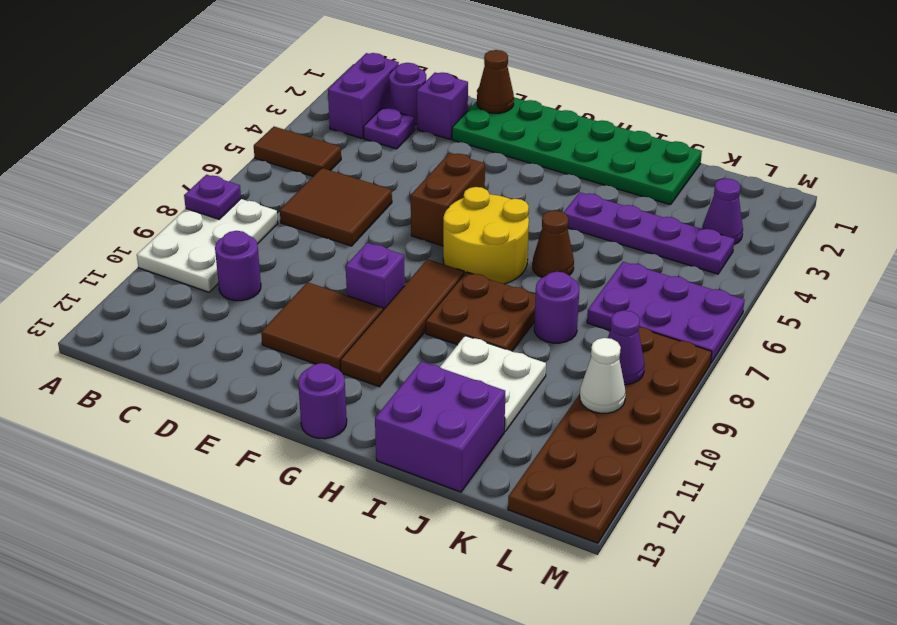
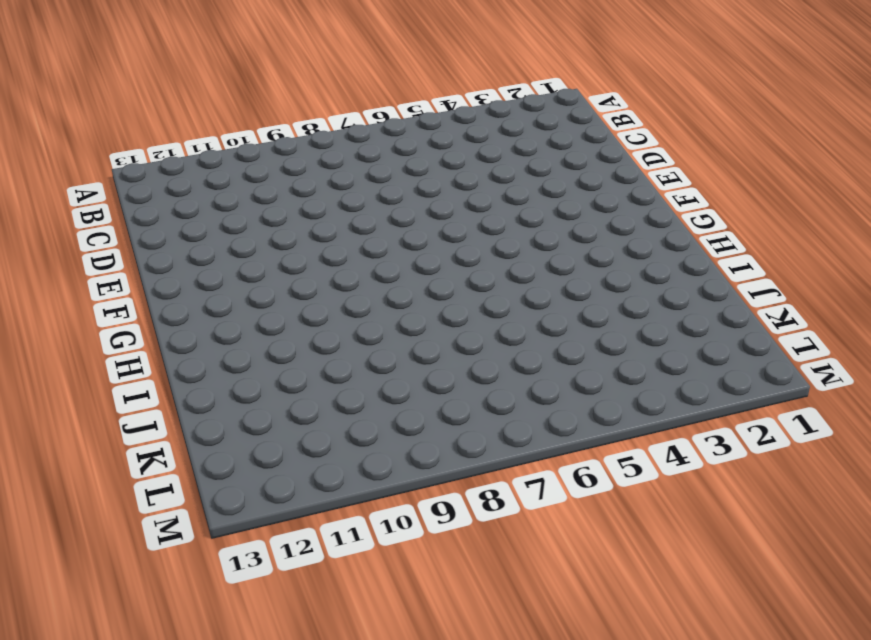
none -> brown 1x2 tile [254,127,341,176]
none -> white 2x3 plate [137,199,278,292]
none -> purple 1x2 brick [328,53,399,138]

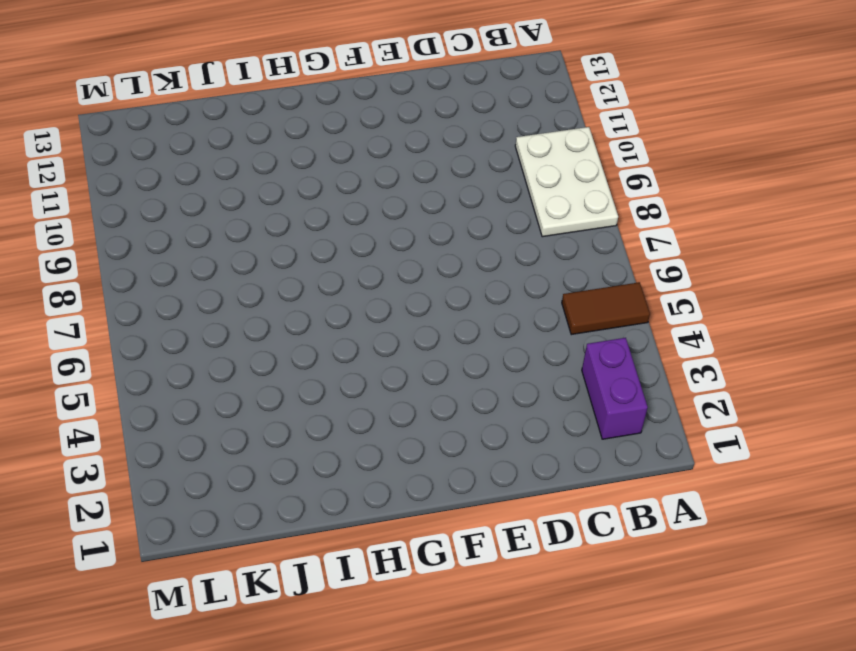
none -> purple 1x1 round brick [389,63,426,125]
none -> purple 1x1 plate [363,108,415,149]
none -> brown 2x2 tile [280,168,392,246]

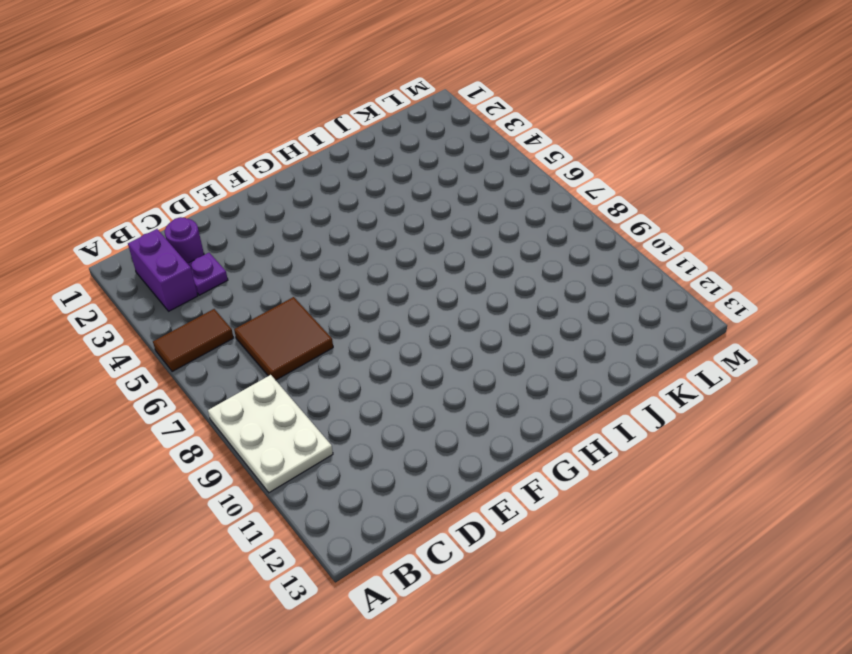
none -> purple 1x1 round brick [215,231,261,301]
none -> purple 1x1 brick [417,72,468,139]
none -> green 2x6 plate [452,98,702,205]

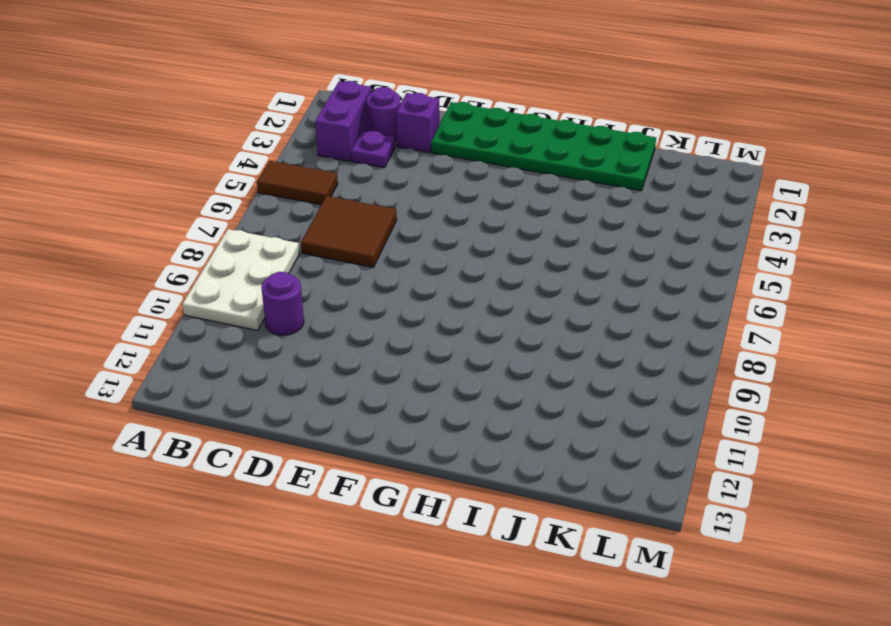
none -> brown 2x2 tile [261,282,383,371]
none -> brown 1x2 brick [411,153,485,246]
none -> purple 1x1 brick [346,243,405,310]

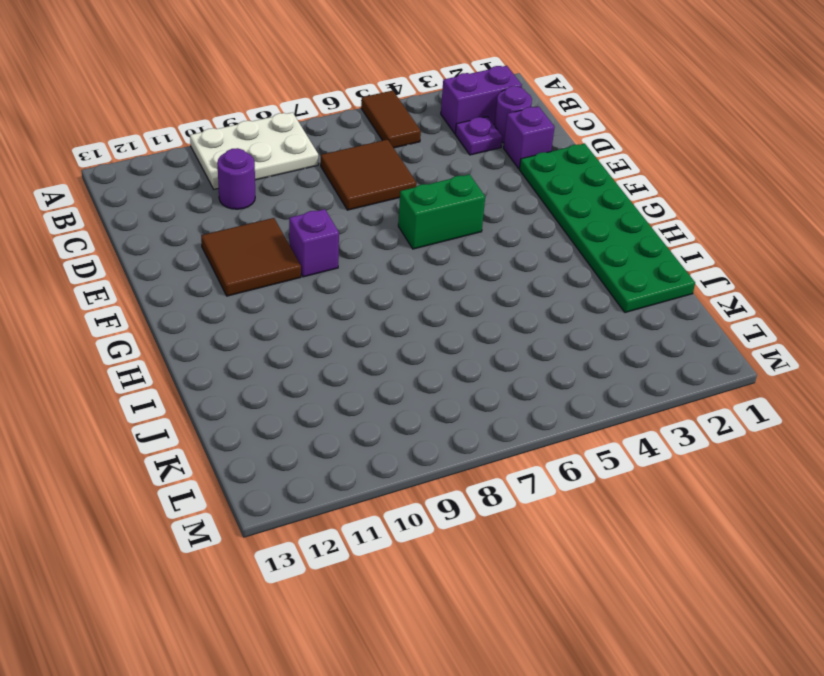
green 1x2 brick [398,174,485,249] -> brown 1x2 brick [411,153,485,246]
none -> yellow 2x2 round brick [443,187,529,284]
none -> brown 1x4 tile [340,259,464,387]
none -> purple 1x1 round brick [298,363,347,439]

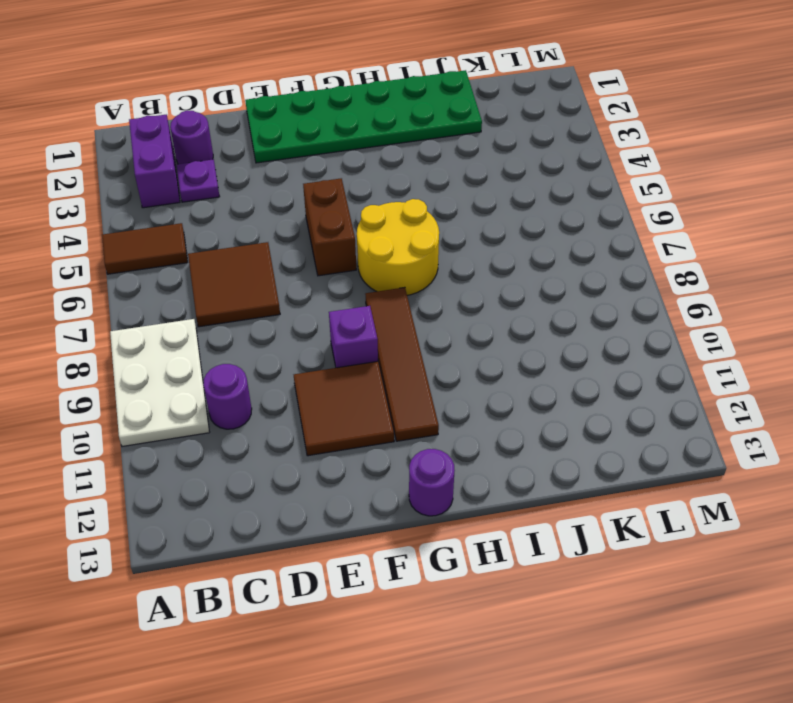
none -> purple 1x1 brick [417,72,468,139]
none -> brown 2x2 plate [426,272,536,351]
none -> purple 1x4 plate [563,193,735,274]

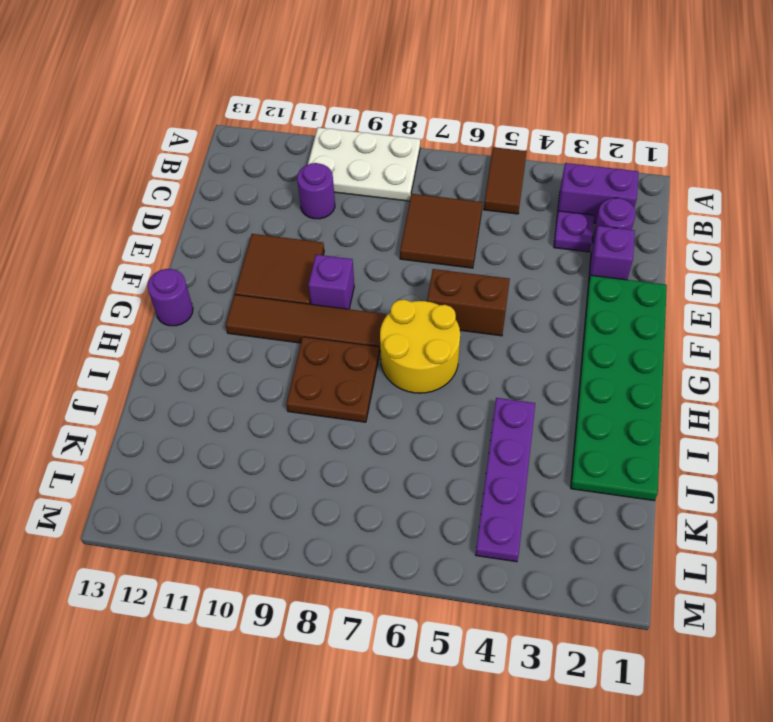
none -> brown 1x1 cone [533,211,574,278]
none -> white 2x2 plate [440,336,546,431]
none -> purple 2x2 brick [375,361,505,492]

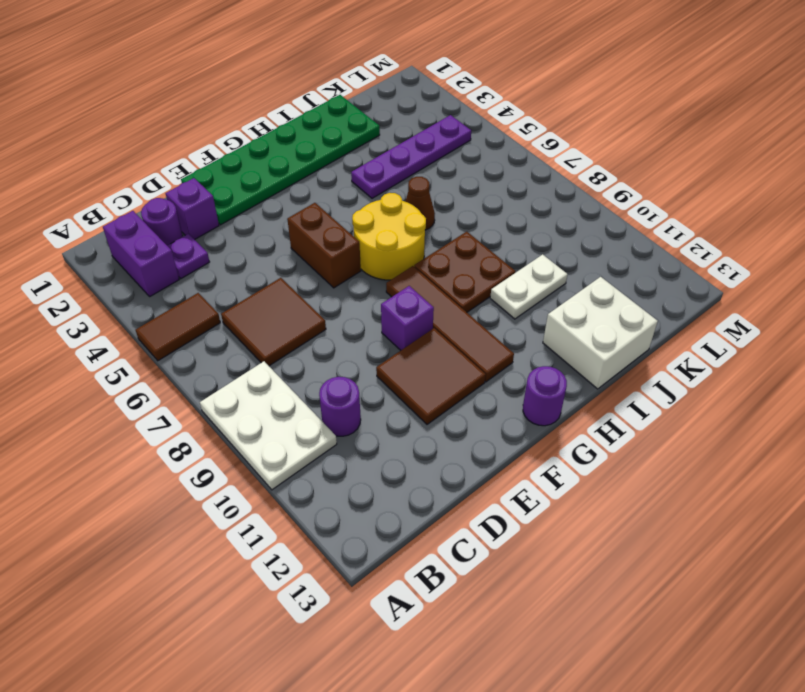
white 1x2 plate [490,254,568,319] -> white 2x2 plate [440,336,546,431]
white 2x2 brick [543,277,658,389] -> purple 2x2 brick [375,361,505,492]
none -> purple 1x1 round brick [534,272,579,343]
none -> purple 2x3 plate [587,262,745,363]
none -> purple 1x1 cone [702,178,743,244]

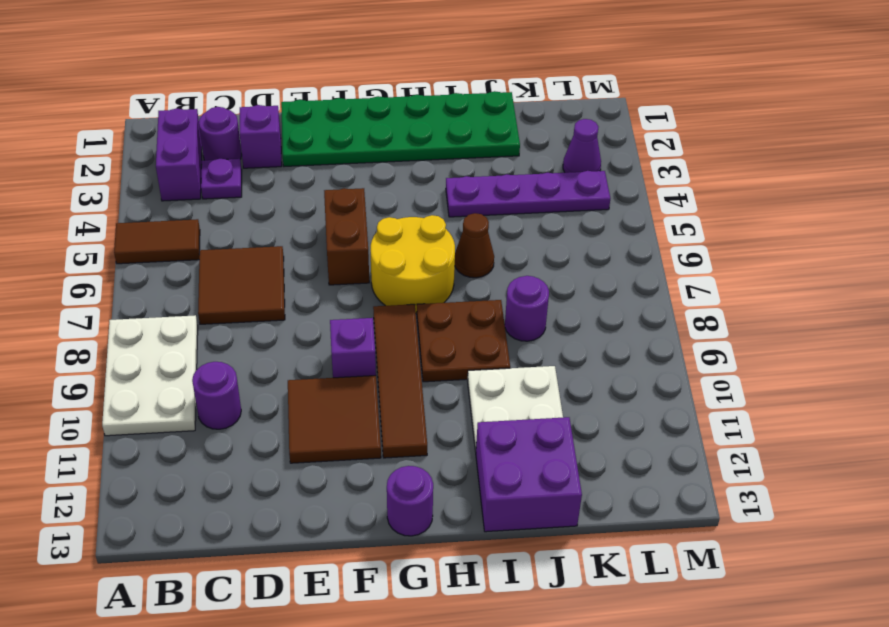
none -> purple 2x3 plate [587,262,745,363]
none -> brown 2x6 plate [508,327,712,543]
none -> purple 1x1 plate [184,175,241,219]

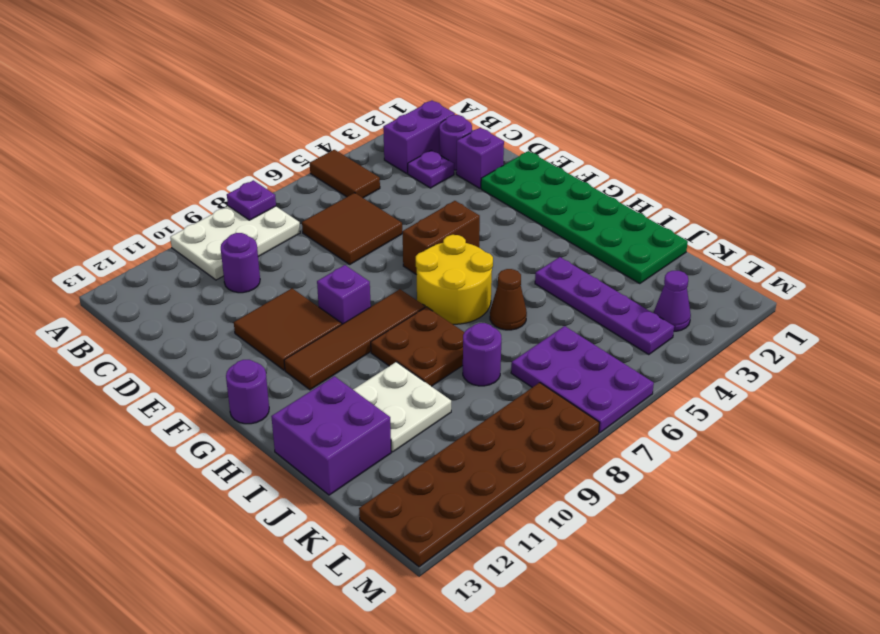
none -> brown 1x1 cone [477,50,514,113]
none -> purple 1x1 cone [608,310,644,385]
none -> white 1x1 cone [580,338,626,413]

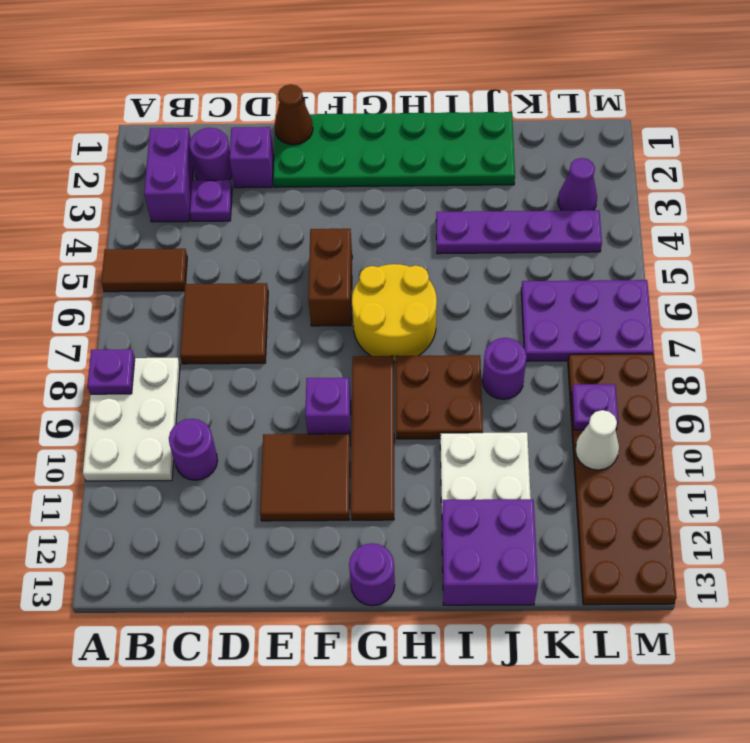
purple 1x1 plate [572,384,618,430] -> purple 1x1 cone [608,310,644,385]
none -> brown 1x1 cone [533,211,574,278]

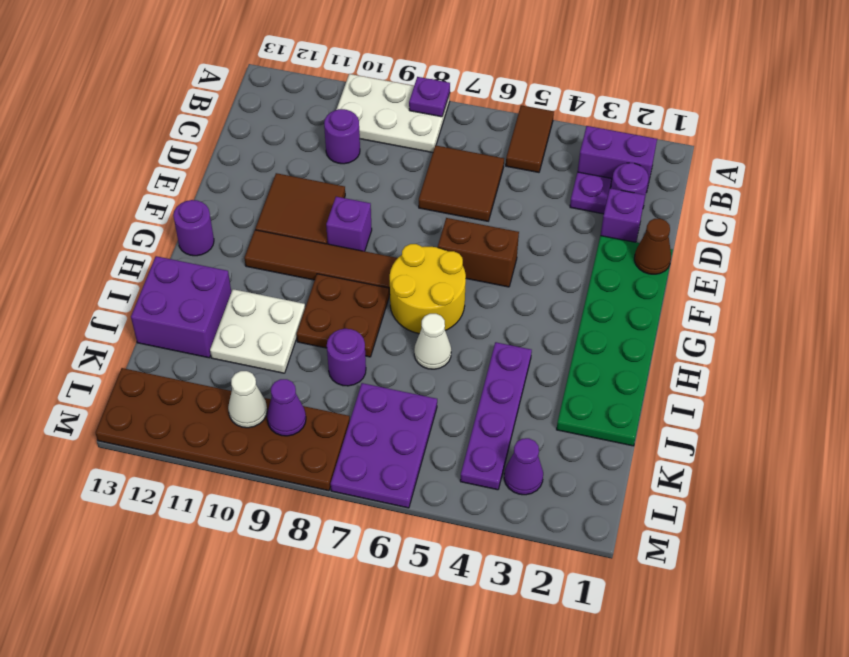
white 1x1 cone [414,314,451,369] -> brown 1x1 cone [533,211,574,278]

